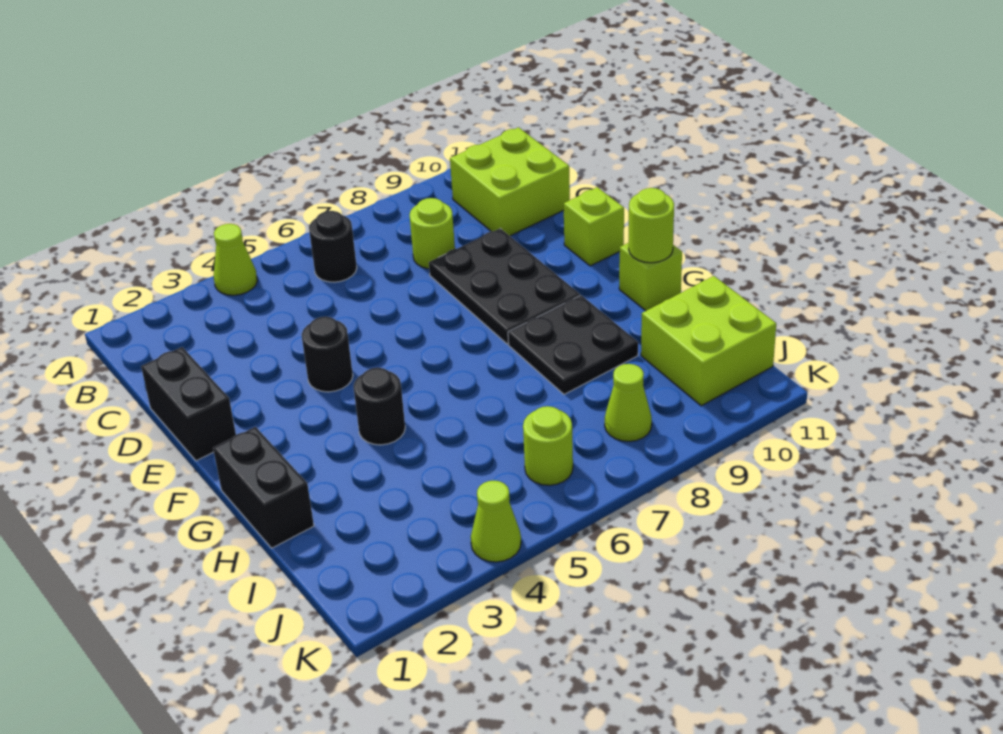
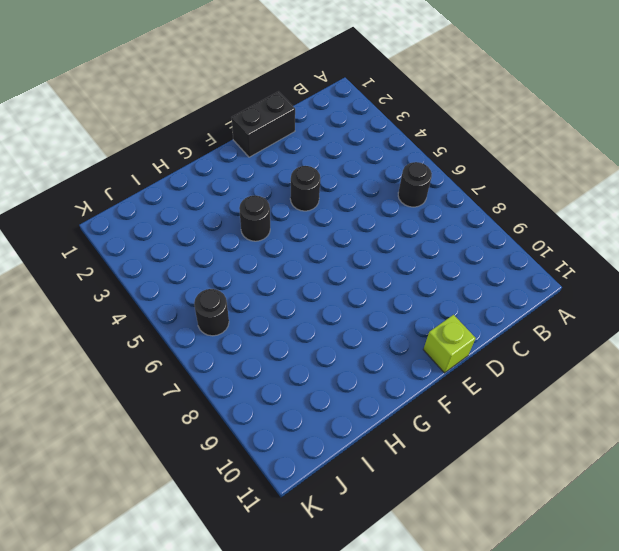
black 1x1 round brick [194,289,229,336] -> lime 1x1 round brick [523,406,573,485]
none -> lime 1x1 cone [214,224,257,295]
none -> lime 2x2 brick [450,127,570,236]
none -> lime 1x1 round brick [410,198,455,269]

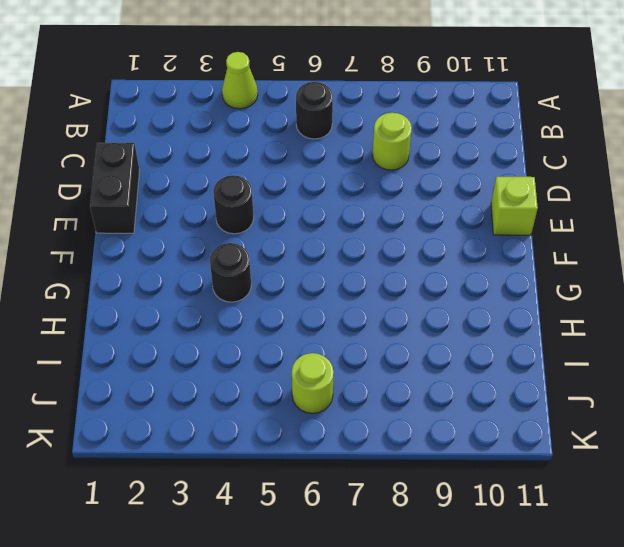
none -> lime 2x2 brick [450,127,570,236]
none -> black 2x3 plate [429,228,580,344]
none -> black 1x2 brick [213,427,314,548]

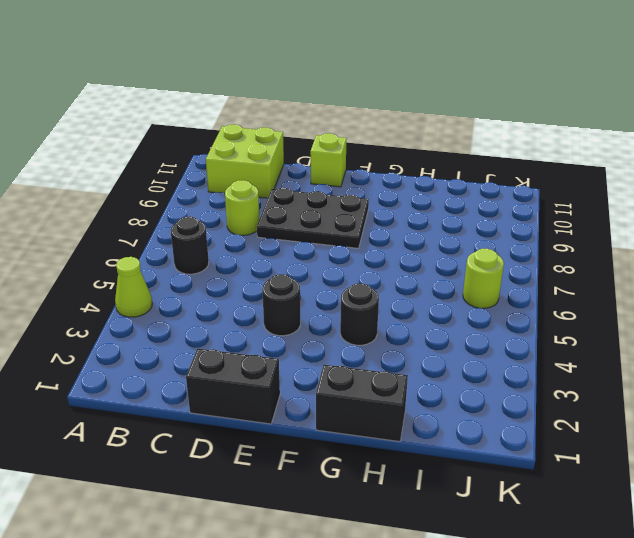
none -> black 2x2 plate [508,295,638,394]
none -> lime 1x1 brick [619,243,682,311]
none -> lime 2x2 brick [641,276,776,406]

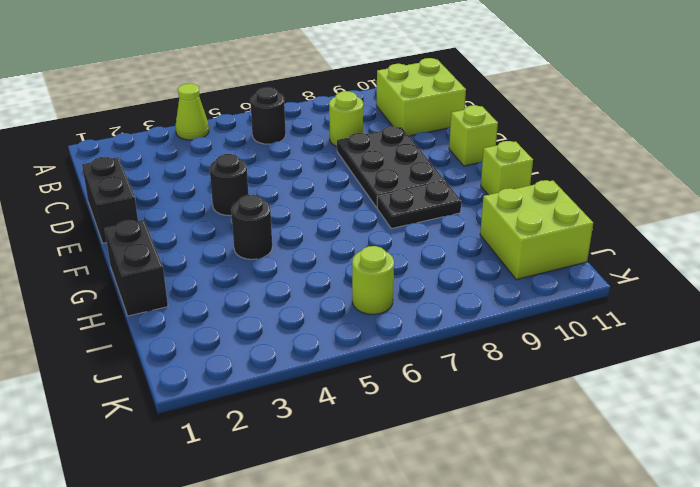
black 1x2 plate [377,182,461,229] -> black 2x2 plate [508,295,638,394]
none -> lime 1x1 cone [605,364,652,441]
none -> lime 1x1 cone [471,480,521,562]
none -> lime 1x1 round brick [629,188,674,263]

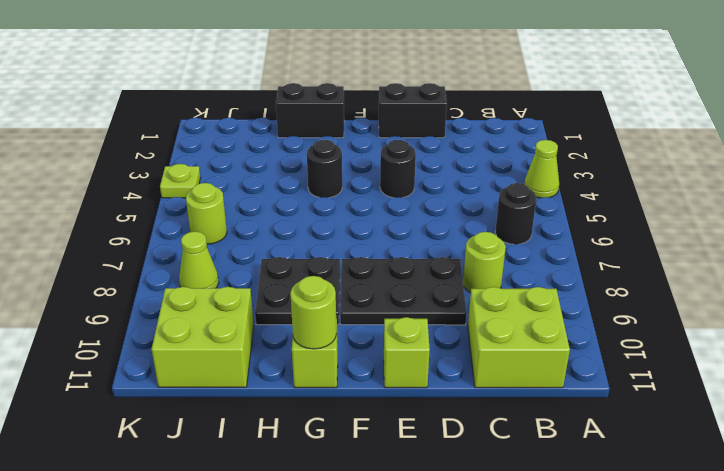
lime 1x1 plate [160,164,201,198] -> lime 1x1 cone [471,480,521,562]

